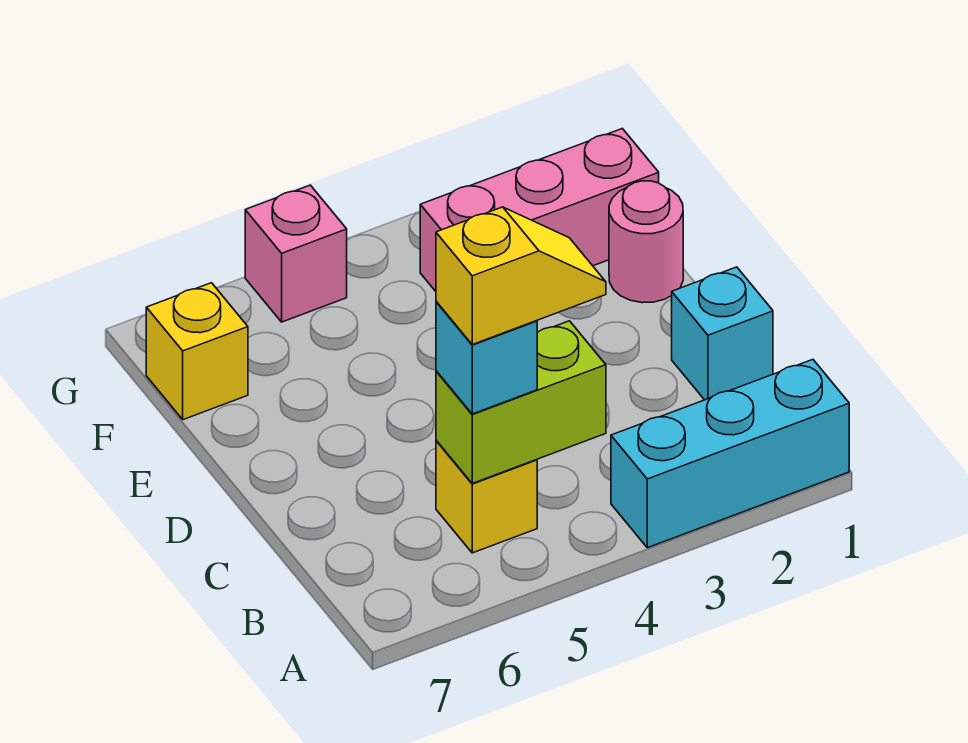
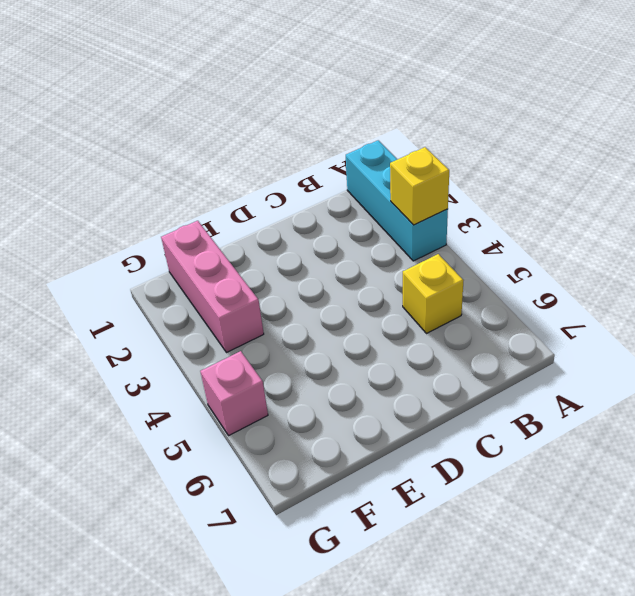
yellow 1x1 brick [390,147,449,225] -> yellow 1x1 brick moved to [146,283,248,420]
none -> cyan 1x1 brick [672,267,773,400]
none -> pink 1x1 round brick [609,181,683,303]

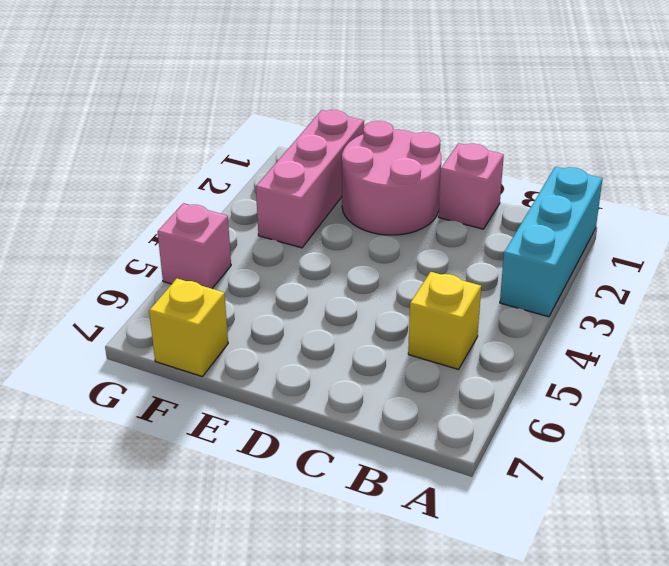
pink 1x1 brick [438,143,504,229] -> cyan 1x1 brick [672,267,773,400]
pink 2x2 round brick [342,121,441,235] -> pink 1x1 round brick [609,181,683,303]
none -> lime 1x2 brick [436,321,606,483]
none -> cyan 1x1 brick [436,302,537,414]

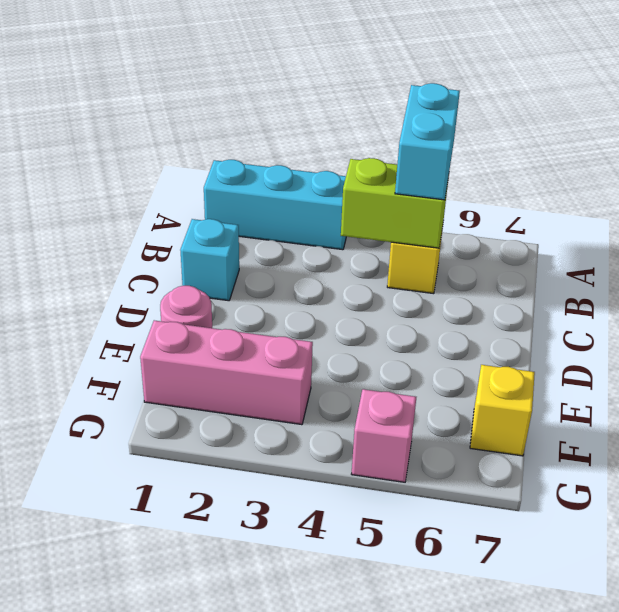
cyan 1x2 brick [395,83,460,200] -> cyan 1x1 brick [436,302,537,414]
none -> yellow 1x2 slope [436,207,606,344]

